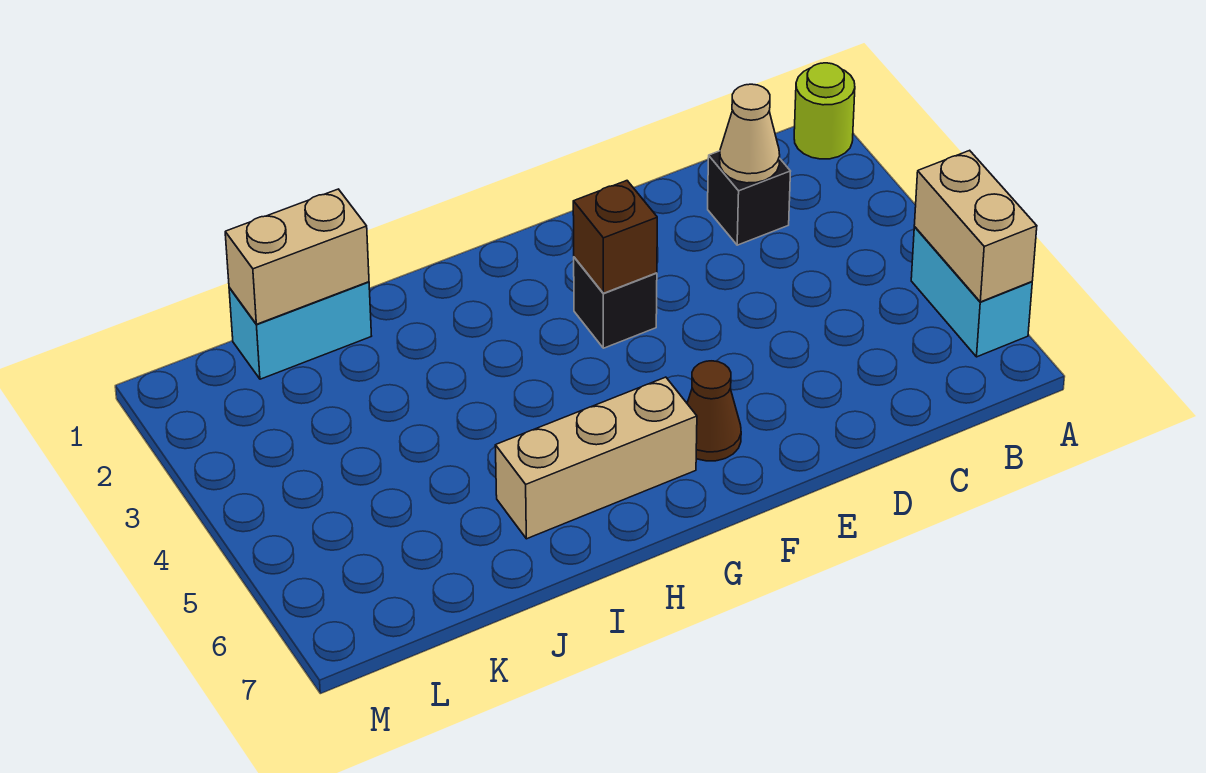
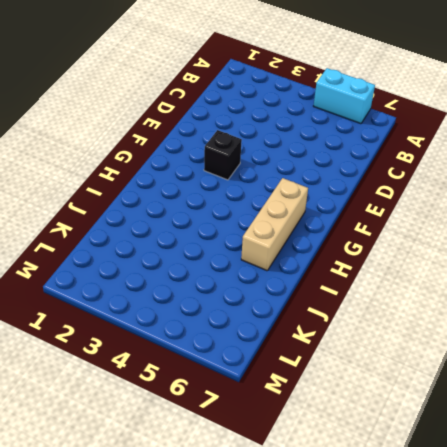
none -> lime 1x1 round brick [794,63,855,159]
none -> black 1x1 brick [708,151,791,245]

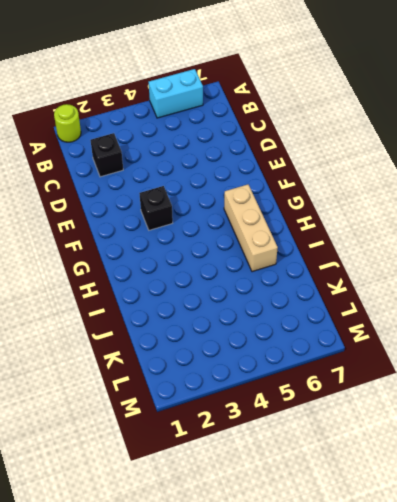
none -> brown 1x1 cone [687,361,741,461]
none -> cyan 1x2 brick [229,282,371,379]

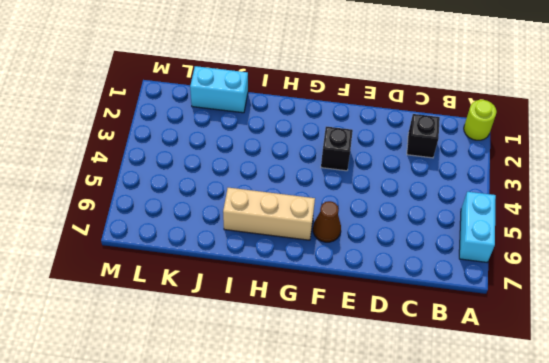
none -> tan 1x2 brick [914,150,1037,302]
none -> tan 1x1 cone [720,84,780,183]

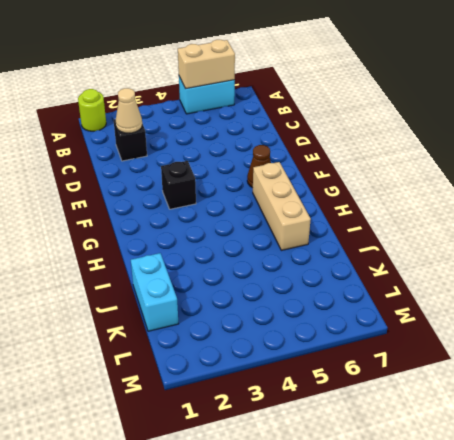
none -> brown 1x1 brick [573,181,657,293]
none -> tan 1x2 brick [225,189,369,324]

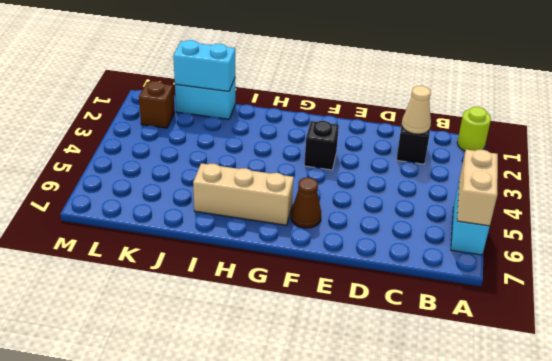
cyan 1x2 brick [173,40,235,91] -> tan 1x2 brick [225,189,369,324]
brown 1x1 brick [139,81,175,128] -> brown 1x1 brick moved to [573,181,657,293]

